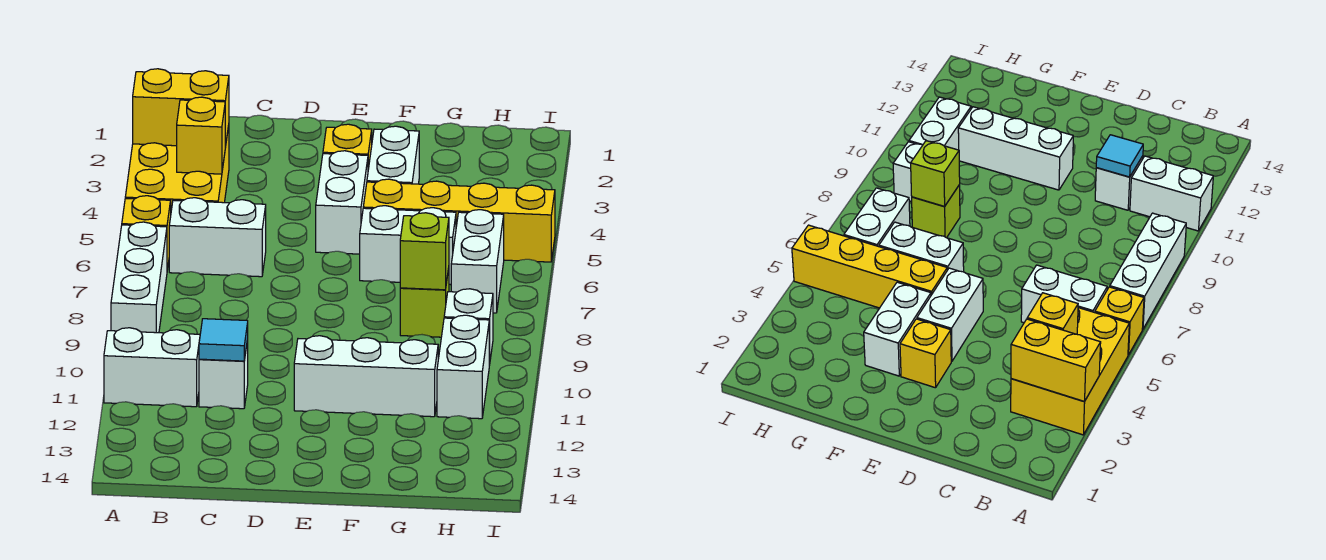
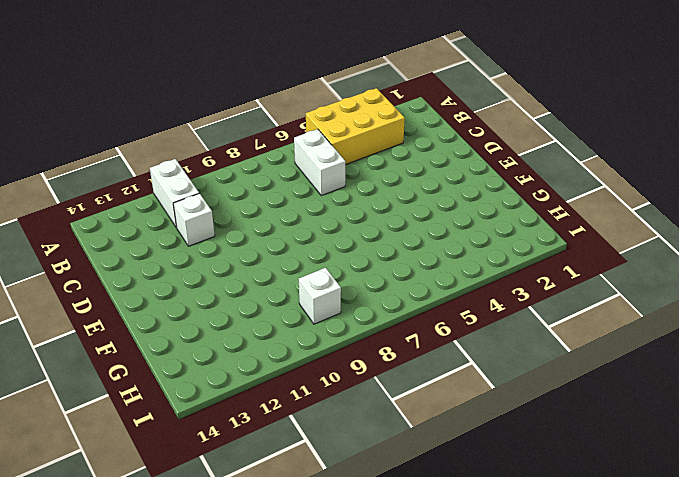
none -> yellow 1x1 brick [122,196,171,270]
none -> white 1x3 brick [111,222,167,333]
none -> yellow 1x1 brick [323,124,372,169]

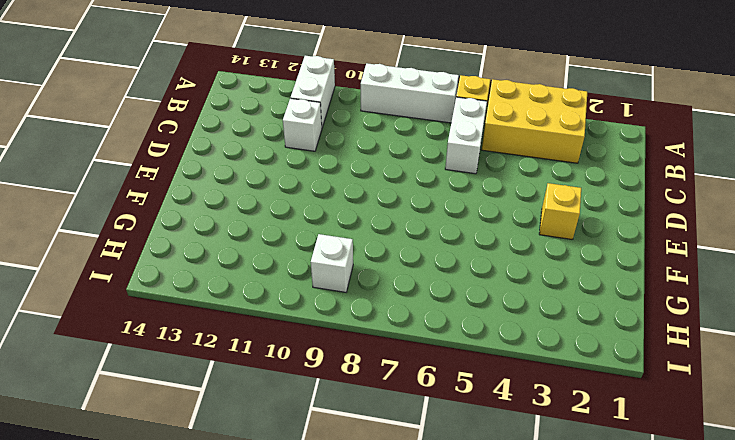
none -> white 1x2 brick [316,151,368,254]
none -> white 1x3 brick [294,336,438,417]
none -> white 1x2 brick [367,126,419,184]

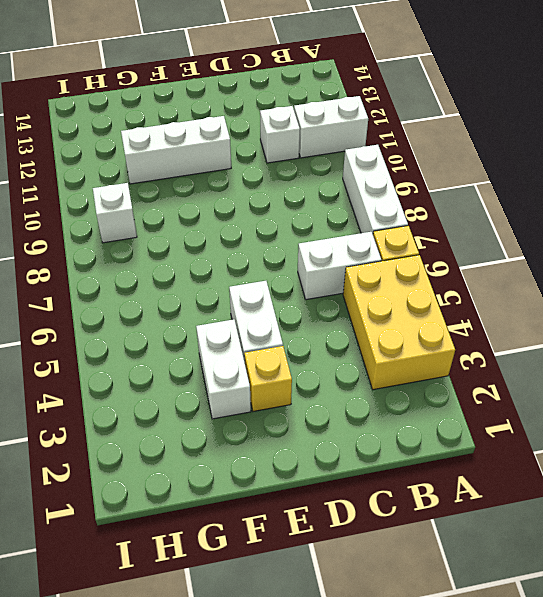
none -> yellow 1x4 brick [363,179,555,262]
none -> white 1x2 brick [360,206,456,285]
none -> lime 1x1 brick [400,268,449,337]

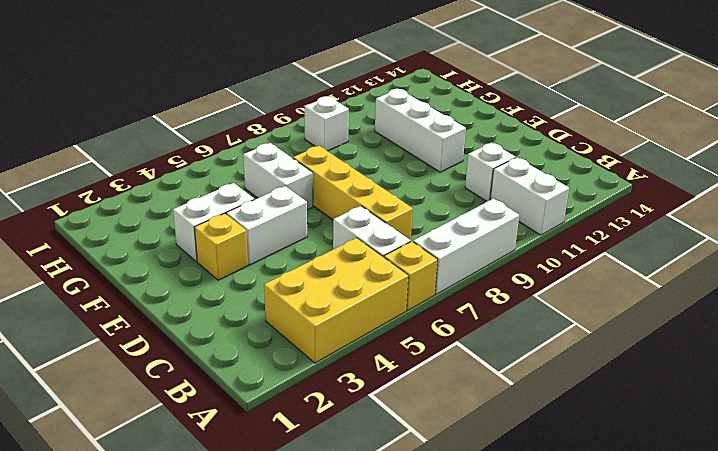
yellow 1x4 brick [293,146,413,240] -> yellow 1x4 brick moved to [363,179,555,262]
none -> lime 1x1 brick [400,268,449,337]
none -> white 1x2 brick [451,210,504,313]
none -> white 1x2 brick [437,315,489,419]

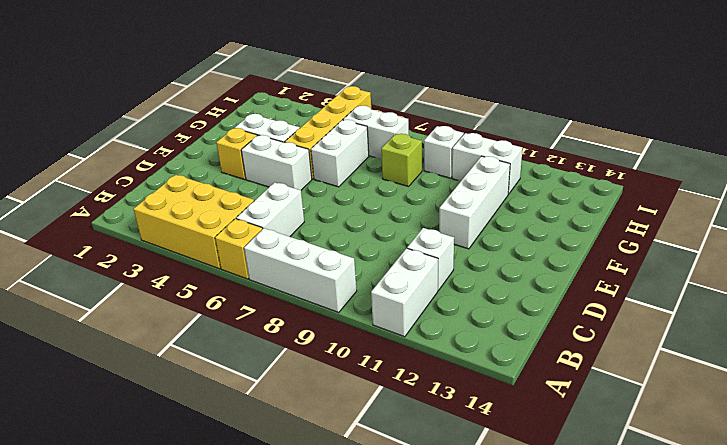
none -> yellow 1x2 brick [133,69,229,147]
none -> yellow 1x1 brick [177,97,225,174]
none -> cyan 1x1 tile [199,319,248,361]

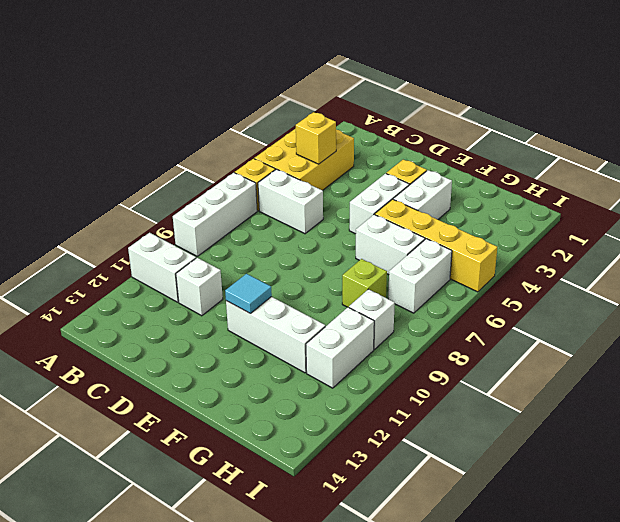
cyan 1x1 tile [225,274,272,313] -> cyan 1x1 tile moved to [199,319,248,361]
none -> yellow 1x2 brick [133,69,229,147]
none -> lime 1x1 brick [400,213,449,290]

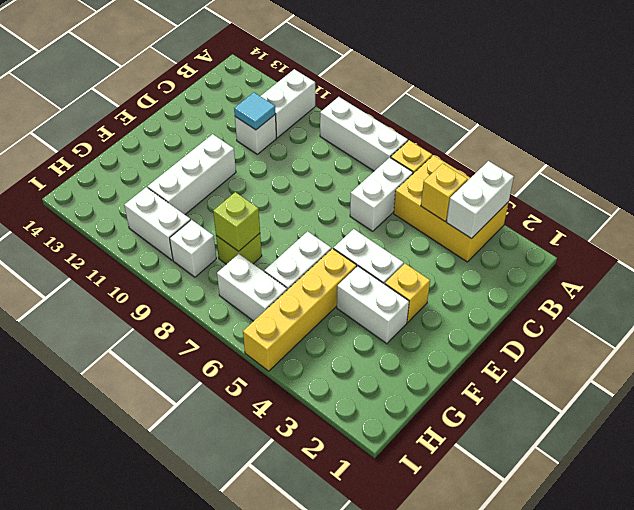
white 1x2 brick [447,161,514,239] -> yellow 1x2 brick [133,69,229,147]

